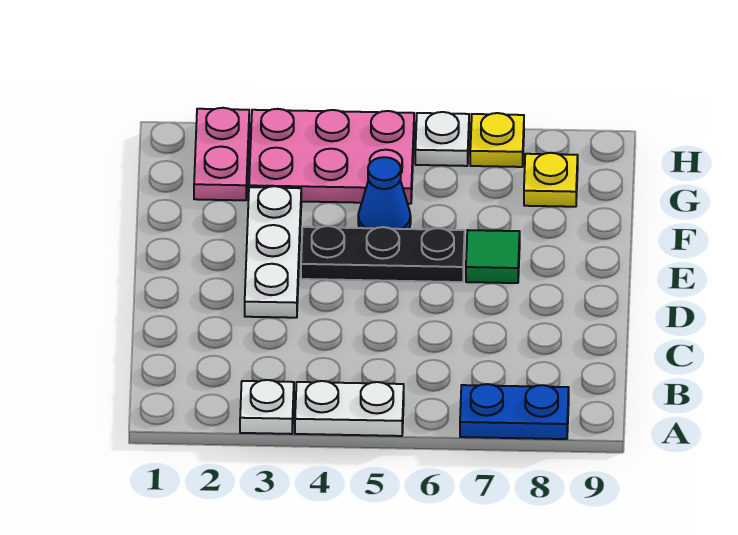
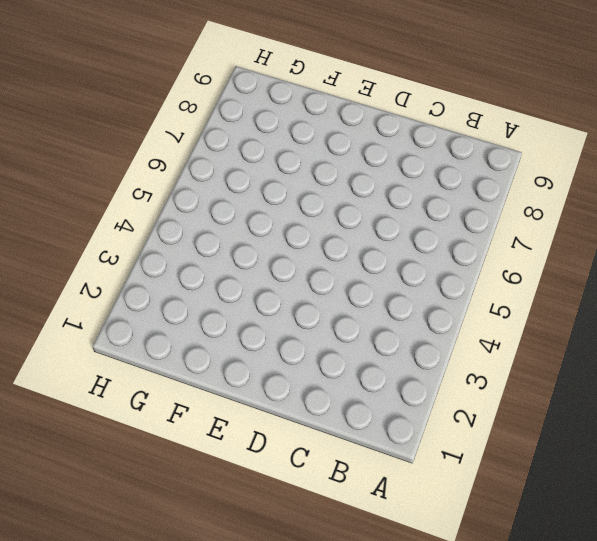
none -> white 1x1 plate [240,380,294,434]
none -> white 1x2 plate [295,381,404,436]
none -> blue 1x2 plate [460,384,569,439]

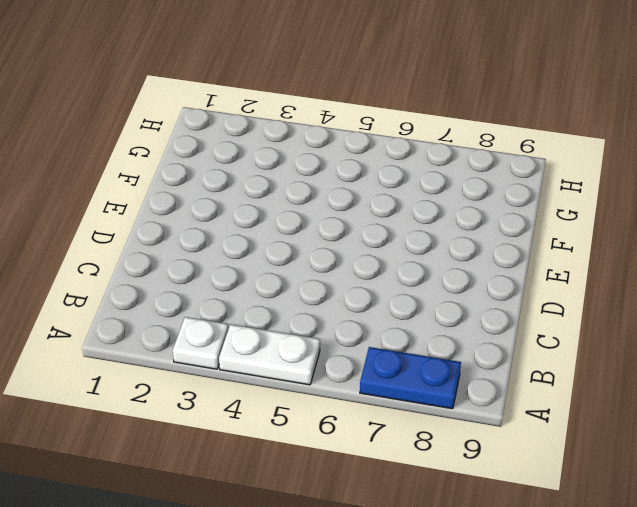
none -> white 1x3 plate [245,186,301,318]
none -> black 1x3 plate [301,226,465,282]
none -> green 1x1 tile [466,230,520,283]

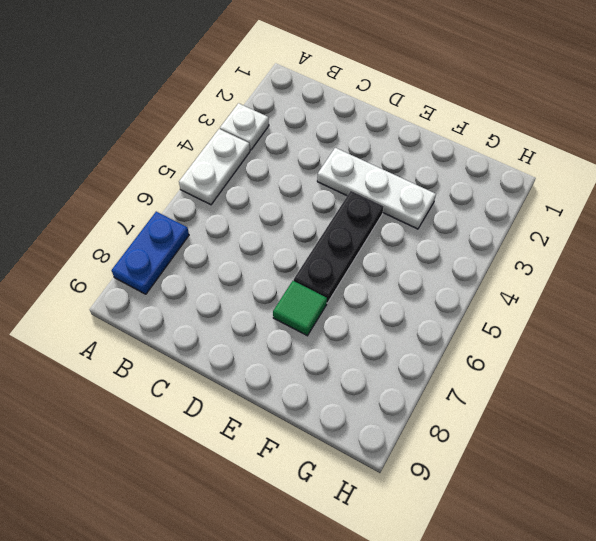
none -> blue 1x1 cone [358,157,411,229]
none -> pink 1x2 plate [194,108,249,200]
none -> pink 2x3 plate [249,109,414,204]

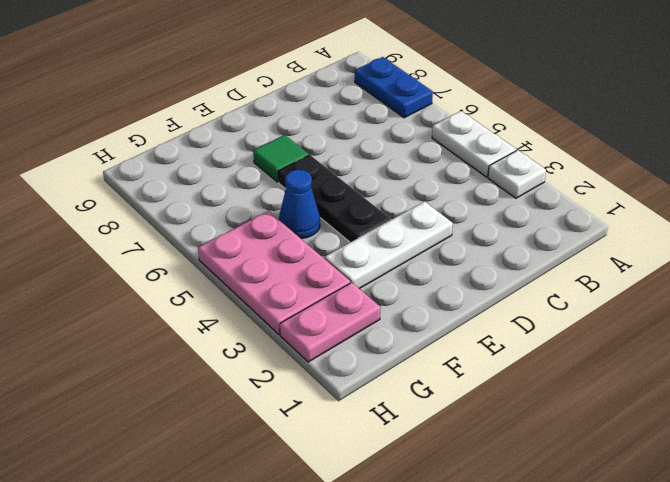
none -> yellow 1x1 plate [524,153,578,207]
none -> white 1x1 plate [415,112,469,166]
none -> yellow 1x1 plate [470,113,524,167]

